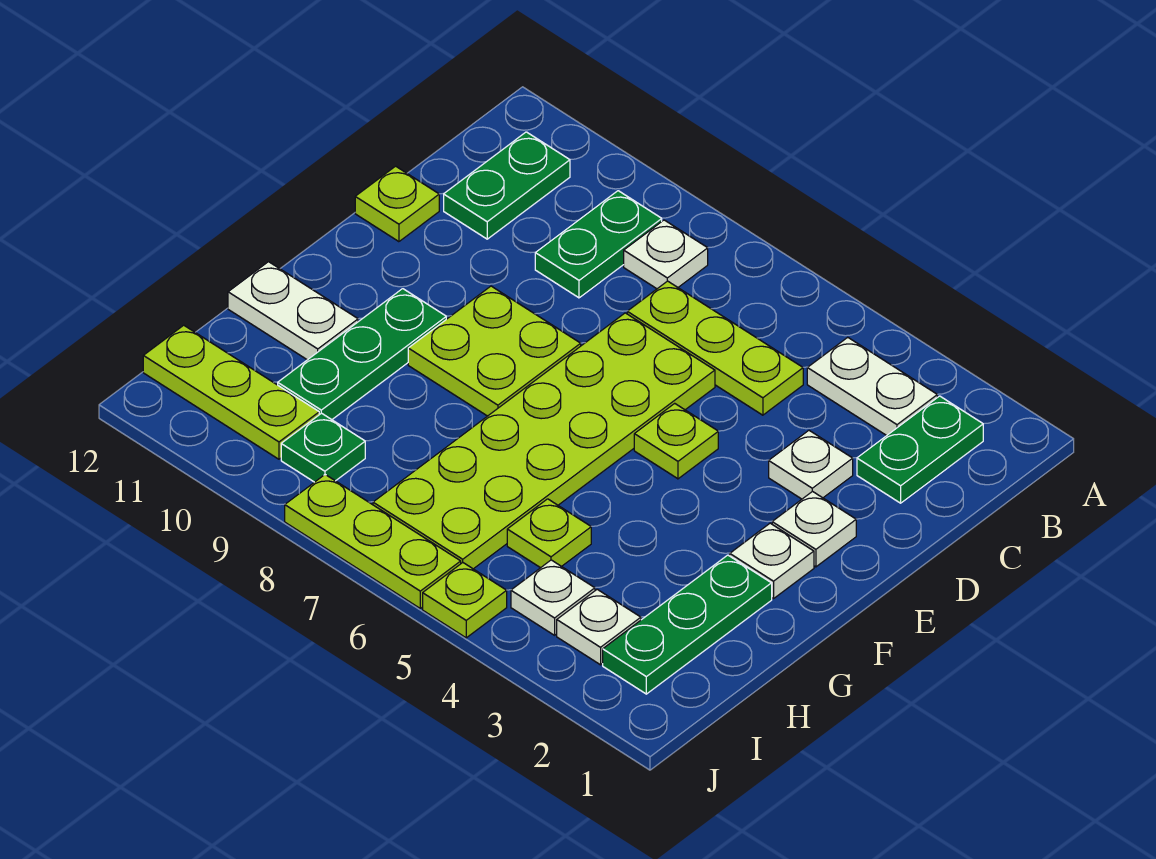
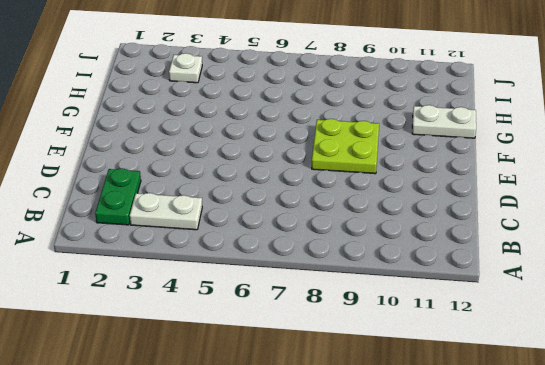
none -> white 1x1 plate [624,220,708,289]
none -> green 1x2 plate [535,191,662,298]
none -> green 1x2 plate [444,132,570,239]

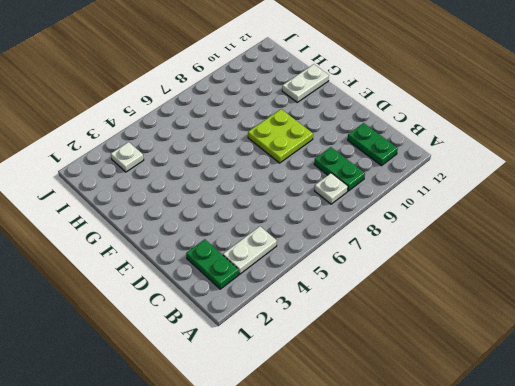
none -> lime 1x3 plate [627,281,803,415]
none -> white 1x1 plate [769,431,853,499]
none -> lime 2x6 plate [373,313,715,569]

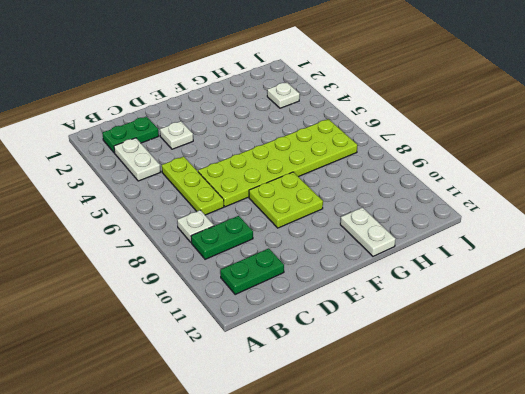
none -> lime 1x1 plate [355,166,439,242]
none -> white 1x1 plate [772,491,856,567]
none -> lime 1x1 plate [634,403,718,479]

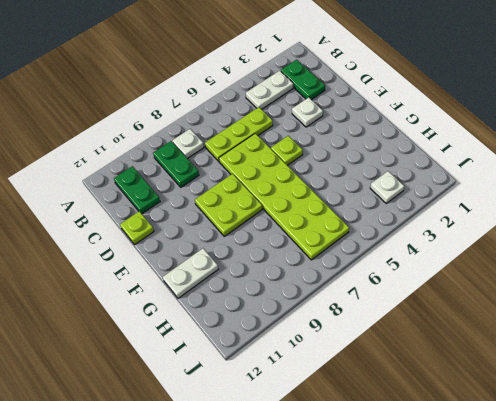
none -> white 1x1 plate [772,491,856,567]
none -> white 1x1 plate [730,523,814,599]
none -> green 1x3 plate [278,289,446,420]

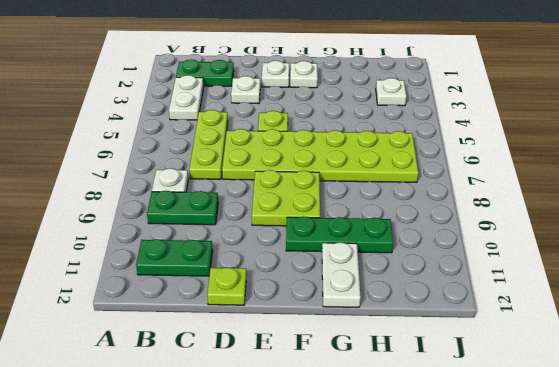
none -> green 1x3 plate [603,555,772,694]
none -> lime 1x1 plate [507,499,591,568]
none -> white 1x1 plate [511,560,595,635]

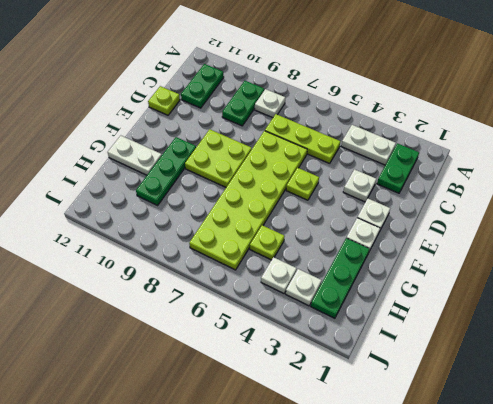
none -> green 1x1 plate [281,413,365,482]
none -> lime 1x3 plate [143,325,319,459]
none -> lime 1x1 plate [423,563,507,638]

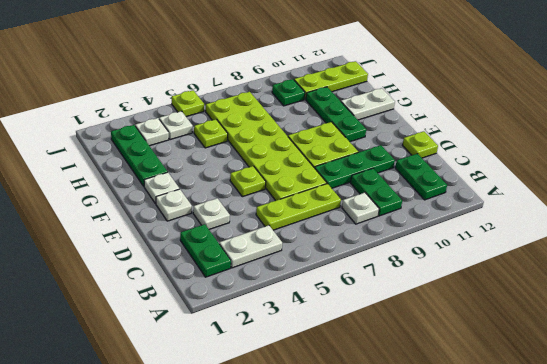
green 1x3 plate [315,145,395,188] -> none
none -> lime 1x3 plate [285,475,461,608]

